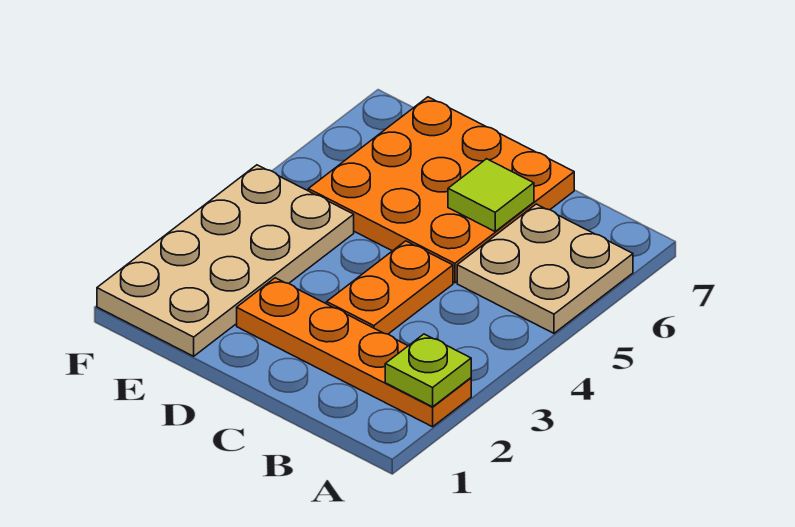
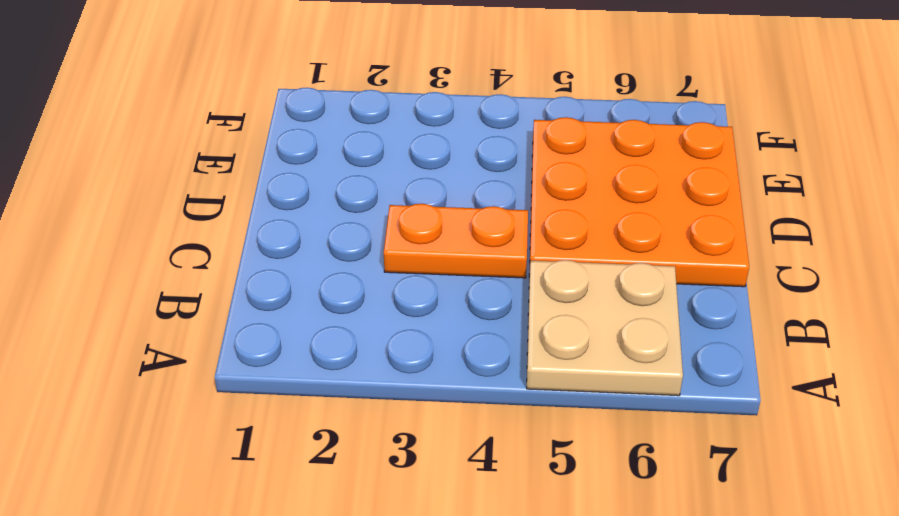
none -> orange 1x4 plate [237,278,471,427]
none -> tan 2x4 plate [97,165,354,356]

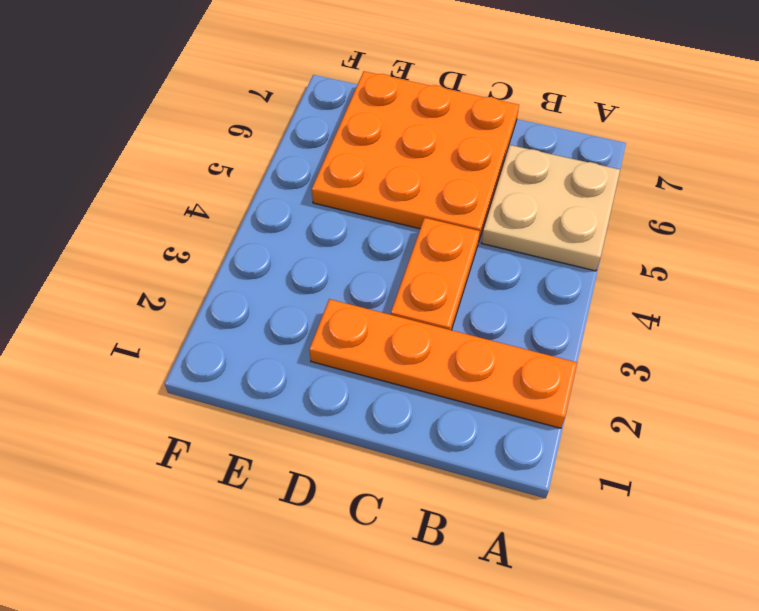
none -> tan 2x4 plate [97,165,354,356]
none -> lime 1x1 plate [385,334,471,407]

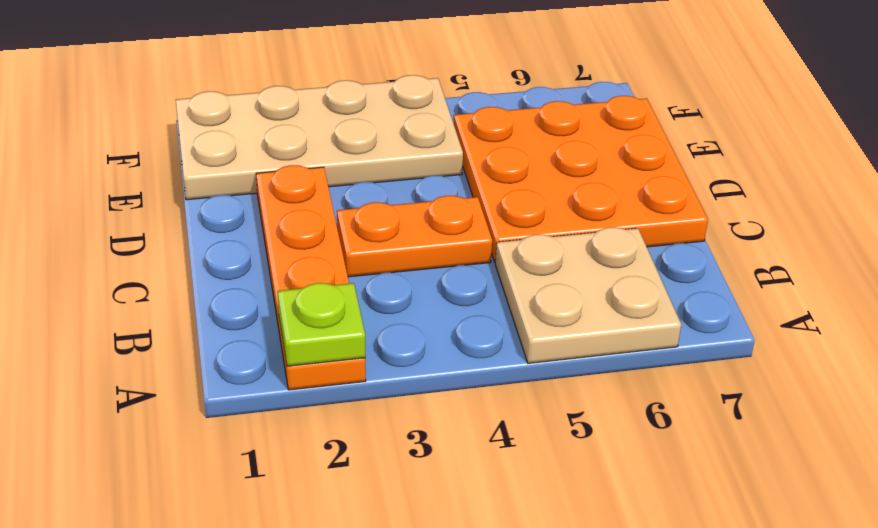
none -> lime 1x1 tile [448,159,534,231]

